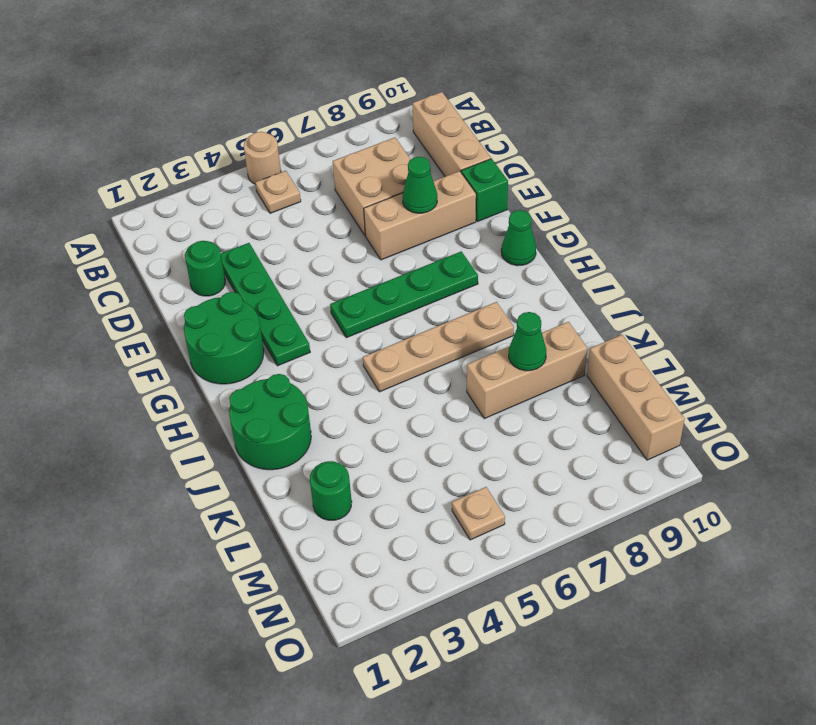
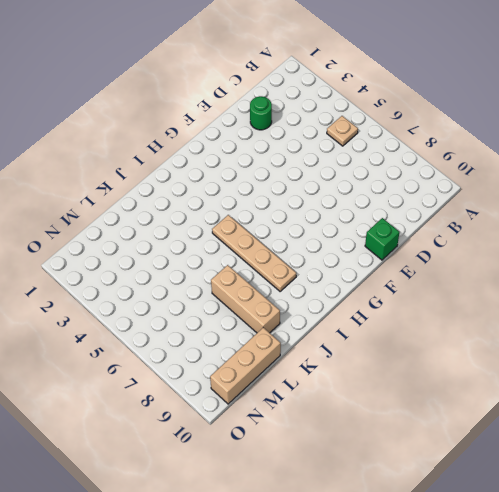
none -> tan 1x1 round brick [244,132,281,184]
none -> tan 1x3 brick [413,92,491,176]
none -> tan 2x2 brick [333,138,411,236]

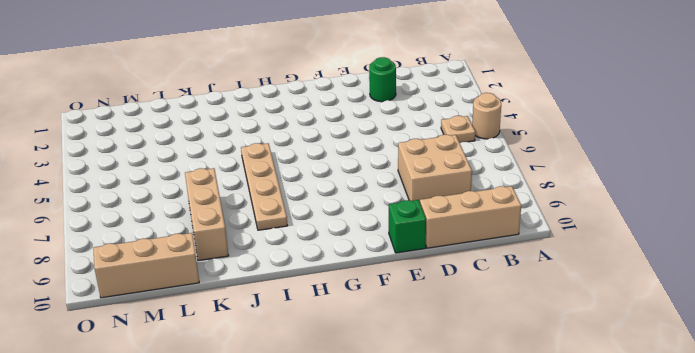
none -> green 1x4 plate [221,243,310,366]
none -> tan 1x3 brick [364,171,476,260]
none -> green 2x2 round brick [184,292,264,384]

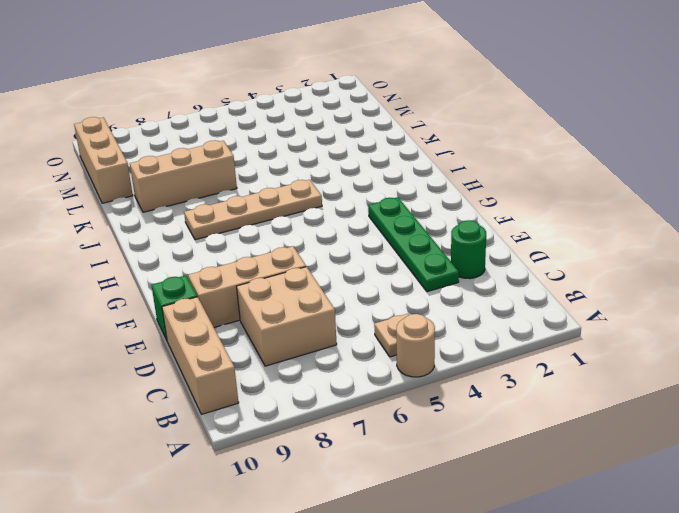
none -> green 2x2 round brick [184,292,264,384]
none -> green 1x4 plate [330,251,478,338]
none -> green 1x1 cone [501,210,536,266]

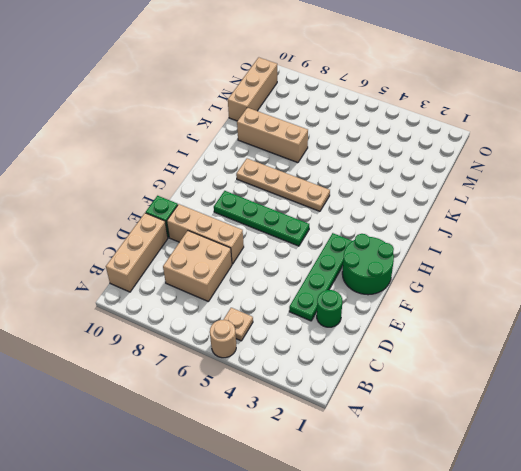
none -> green 1x1 cone [501,210,536,266]
none -> green 2x2 round brick [229,374,311,470]
none -> green 1x1 round brick [310,461,352,520]

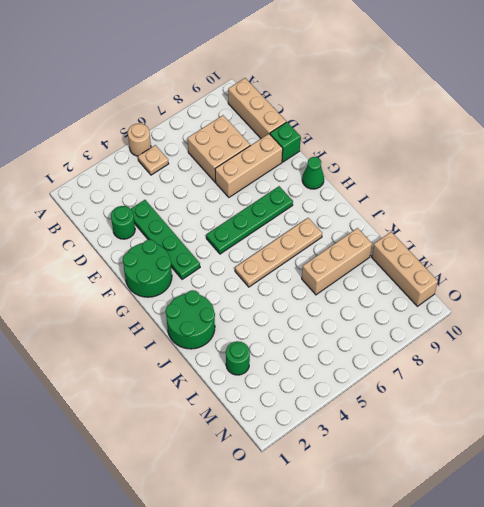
none -> tan 1x1 plate [452,487,505,540]
none -> green 1x1 cone [403,157,437,213]
none -> green 1x1 cone [509,312,546,371]

